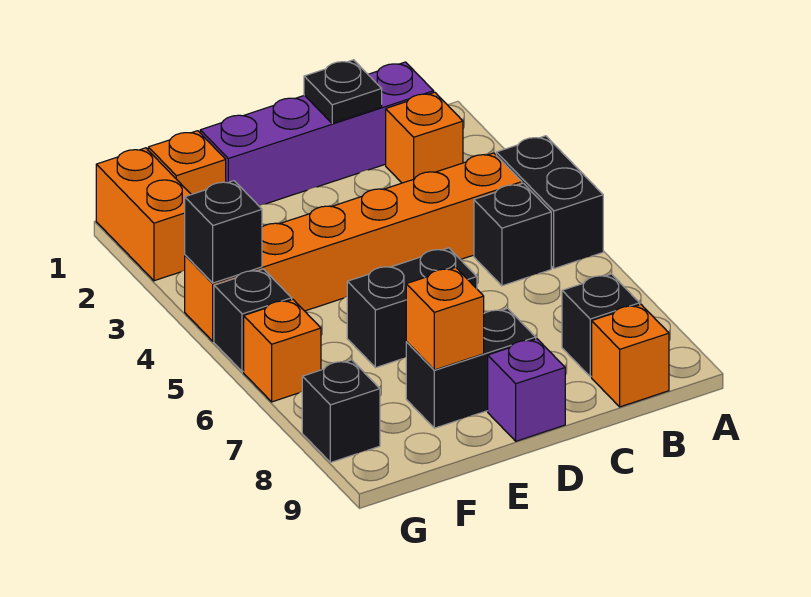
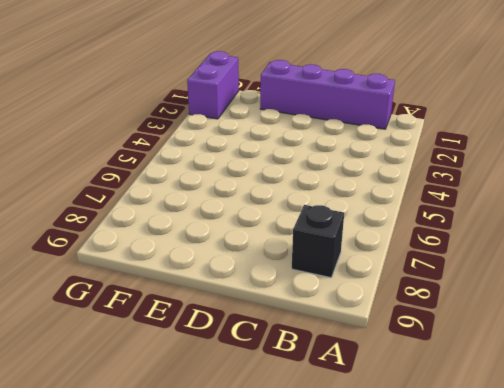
purple 1x2 brick [187,51,239,119] -> orange 1x2 brick [96,148,191,281]
none -> black 1x2 brick [496,136,603,269]
none -> orange 1x1 brick [386,92,463,183]
none -> orange 1x6 brick [185,153,522,341]

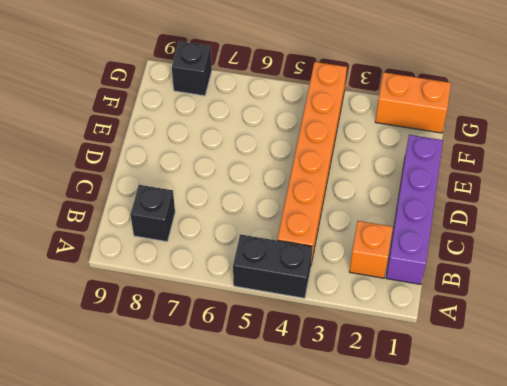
none -> black 1x1 brick [474,183,551,286]
none -> orange 1x1 brick [592,304,669,407]
none -> black 1x2 brick [347,248,477,368]

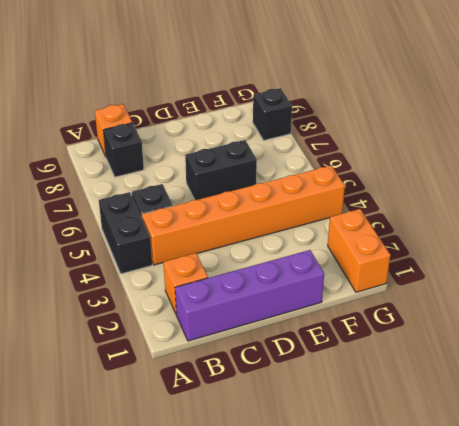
none -> black 1x2 brick [406,308,536,428]
none -> purple 1x1 brick [488,339,565,441]
none -> orange 1x1 brick [148,131,226,195]

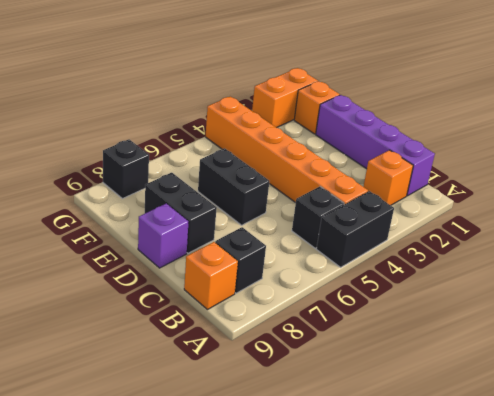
none -> black 1x1 brick [214,269,292,372]
none -> orange 1x1 brick [244,299,321,402]
none -> black 1x1 plate [304,60,382,124]

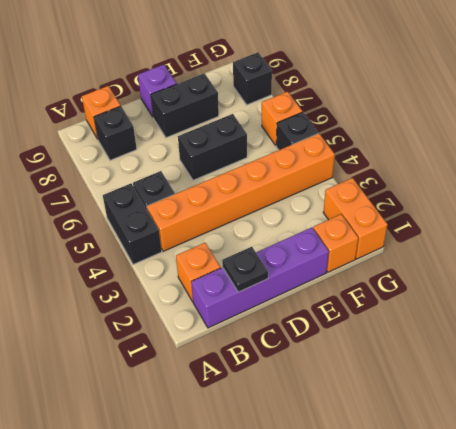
none -> orange 1x1 brick [406,267,484,370]
none -> black 1x1 brick [185,181,262,283]

